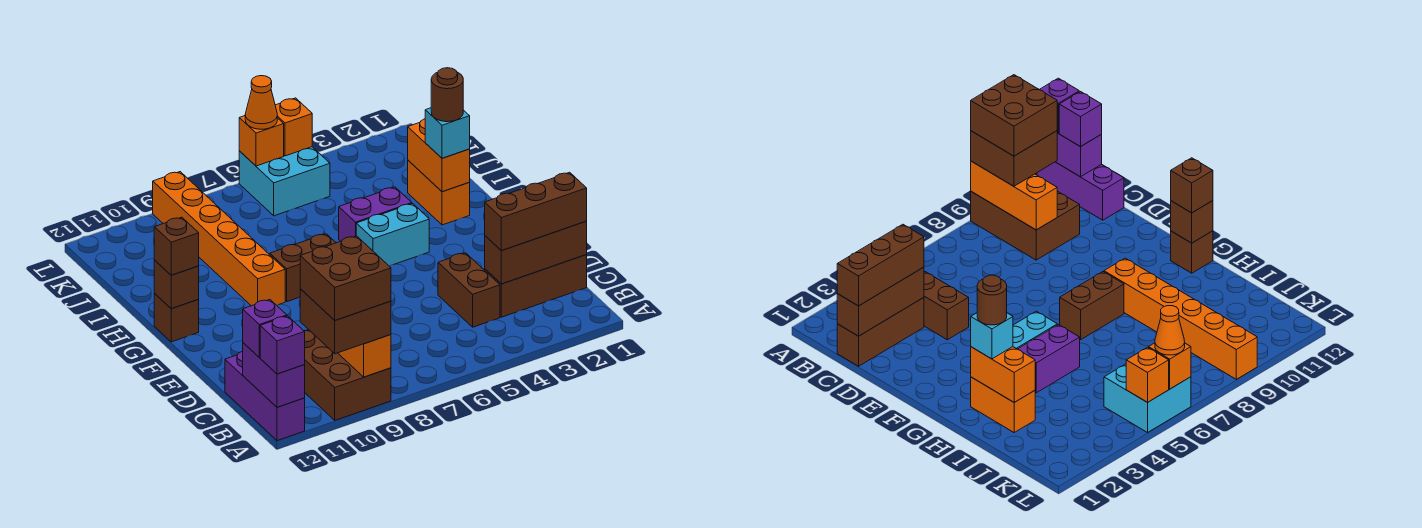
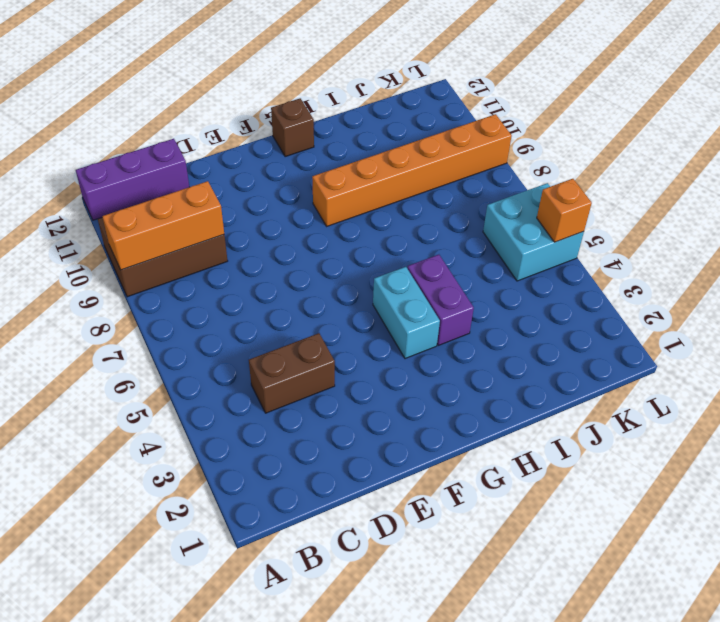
none -> brown 1x3 brick [485,255,587,317]
none -> brown 1x2 brick [270,234,336,302]
none -> orange 1x2 brick [408,160,470,225]

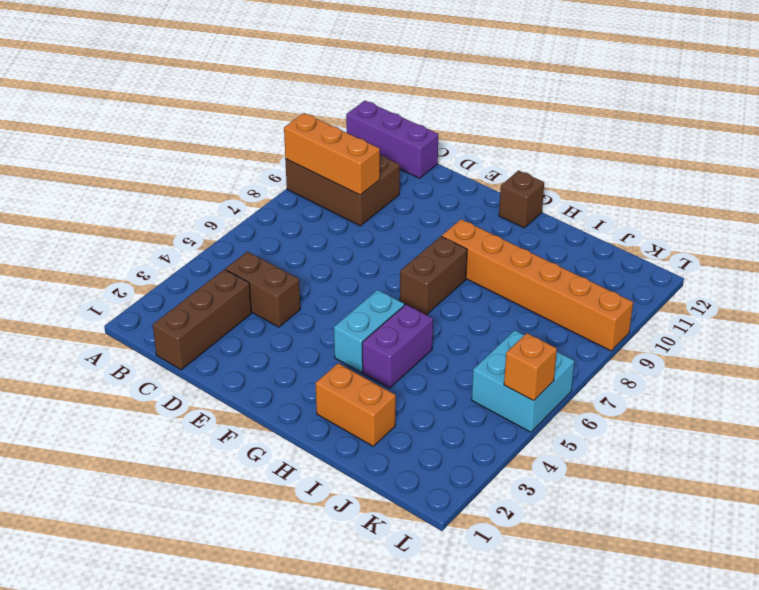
none -> purple 1x2 brick [243,343,305,407]
none -> brown 1x3 brick [485,221,587,284]
none -> brown 1x1 brick [154,260,199,309]

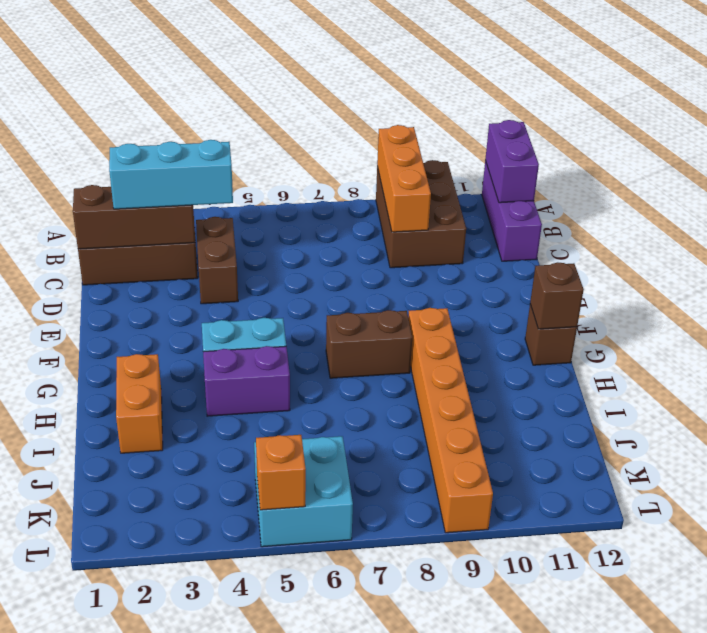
cyan 1x3 brick [109,140,233,209] -> brown 1x3 brick [485,172,587,251]
none -> orange 1x2 brick [408,119,470,192]
none -> orange 1x1 brick [239,116,284,166]
none -> brown 2x2 brick [300,289,391,354]

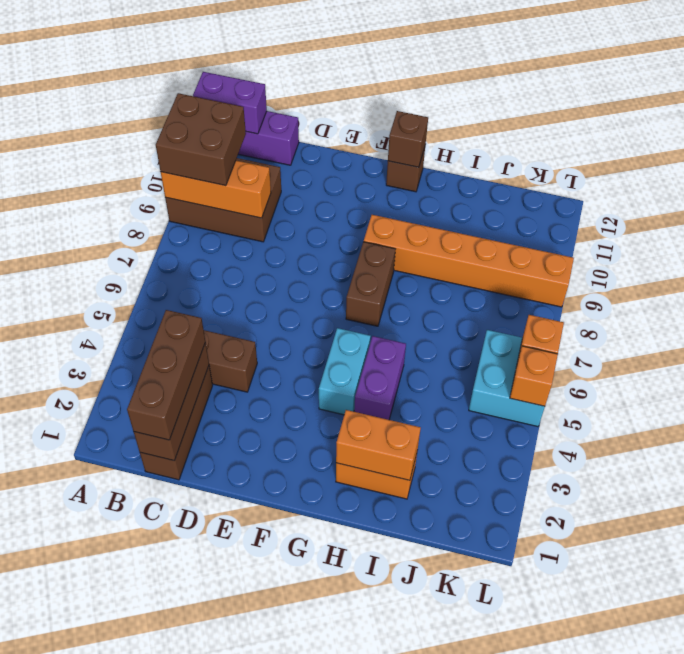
none -> purple 1x1 brick [260,316,305,374]
none -> purple 1x1 brick [243,300,287,357]
none -> brown 1x1 brick [154,217,199,275]

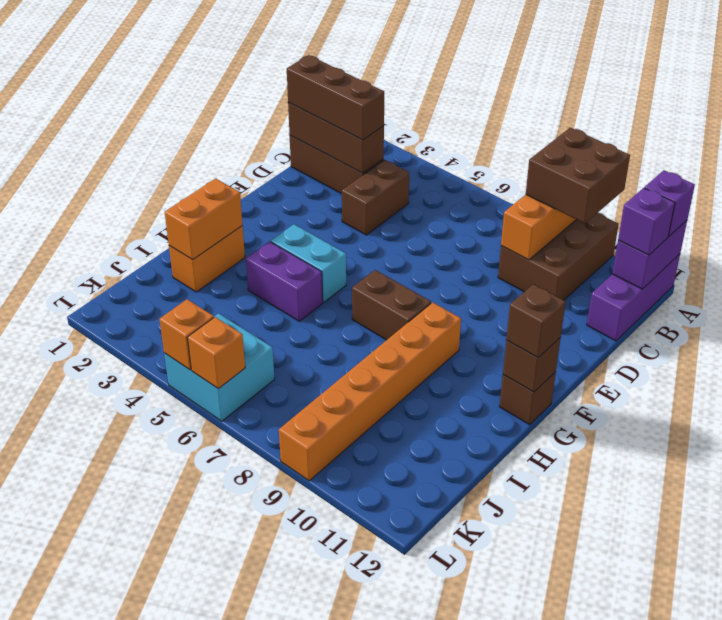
none -> cyan 1x1 brick [425,108,470,158]
none -> orange 1x1 cone [245,76,277,129]
none -> brown 2x2 brick [300,236,391,320]

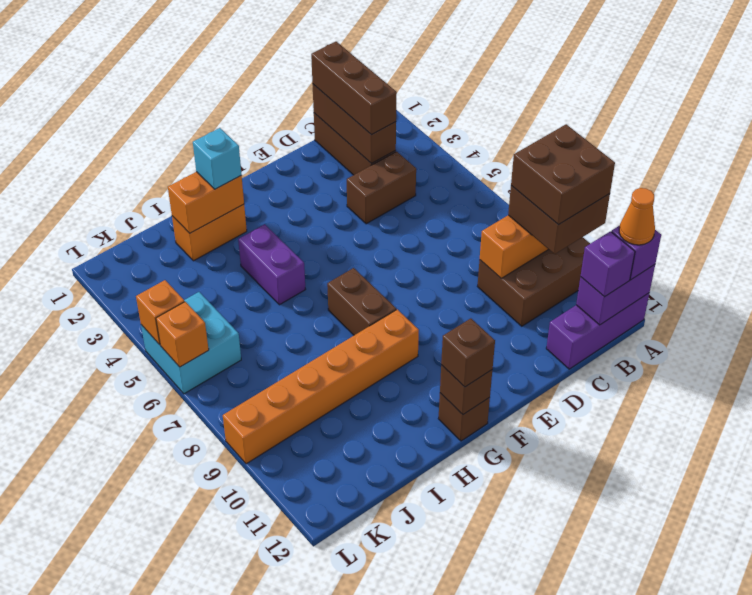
orange 1x1 cone [619,188,655,245] -> orange 1x1 cone moved to [245,76,277,129]
none -> cyan 1x2 brick [356,204,429,266]
none -> brown 1x1 round brick [431,68,463,122]

